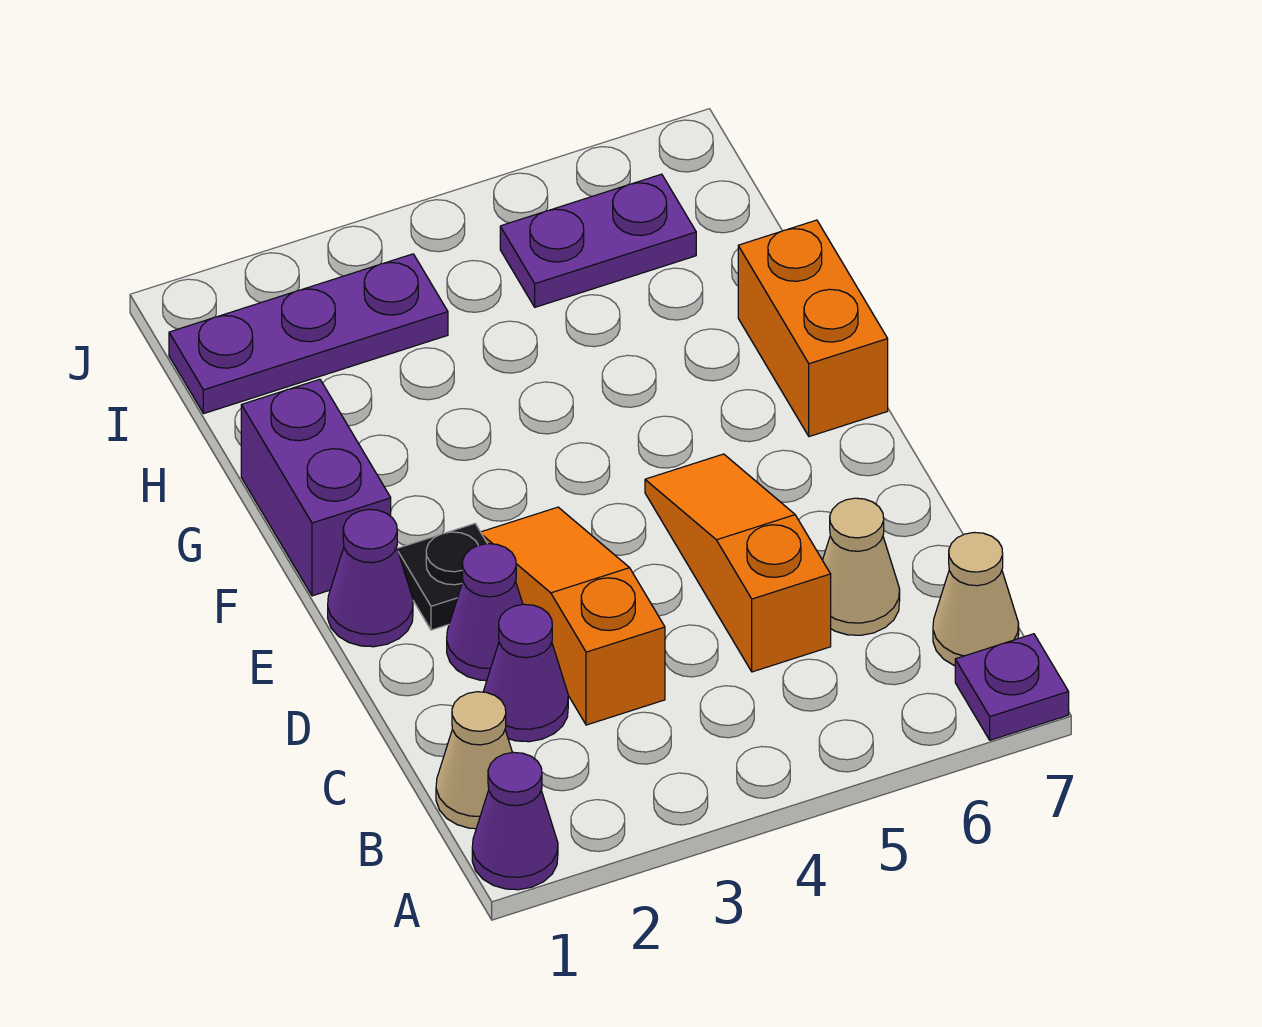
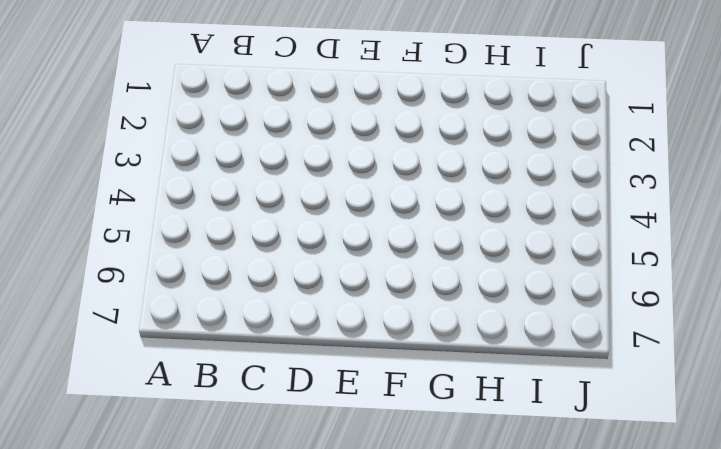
none -> purple 1x1 cone [472,752,558,890]
none -> purple 1x1 plate [955,634,1069,740]
none -> tan 1x1 cone [436,692,512,829]

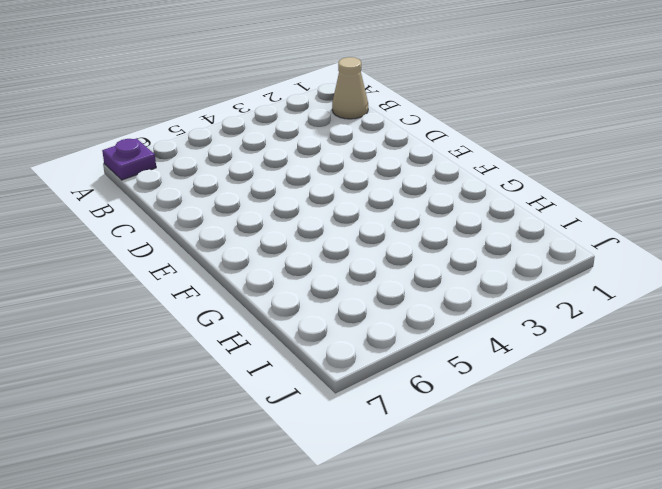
none -> purple 1x1 cone [472,752,558,890]
none -> tan 1x1 cone [933,532,1019,666]
none -> purple 1x1 cone [483,604,568,742]

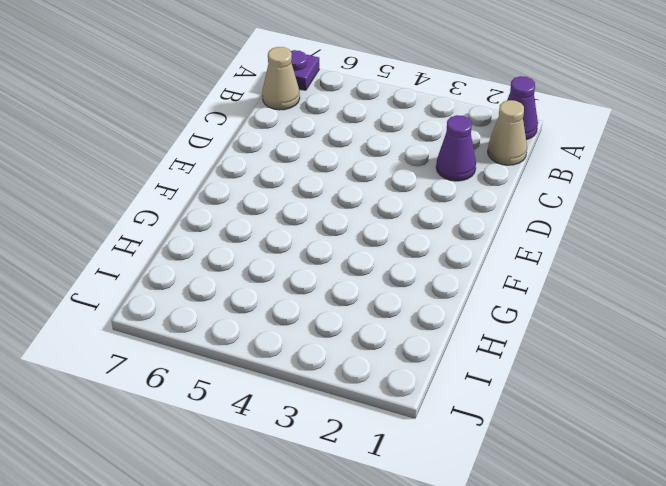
none -> orange 1x3 slope [481,507,665,725]
none -> orange 1x3 slope [645,454,831,672]
none -> tan 1x1 cone [823,498,900,635]

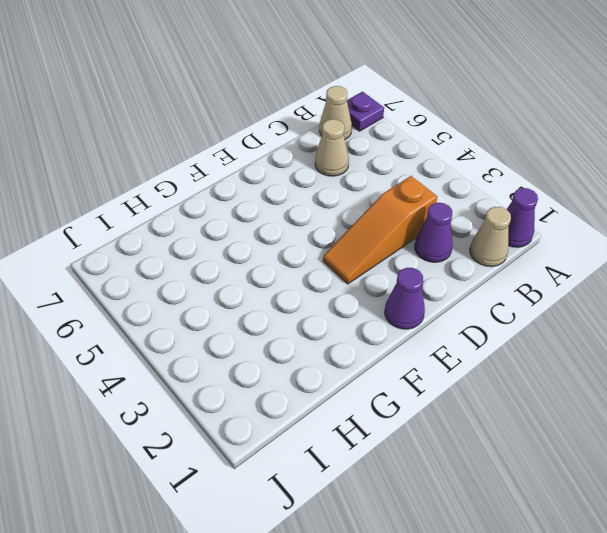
none -> orange 1x3 slope [645,454,831,672]
none -> purple 1x1 cone [447,544,523,681]
none -> black 1x1 plate [397,524,487,630]

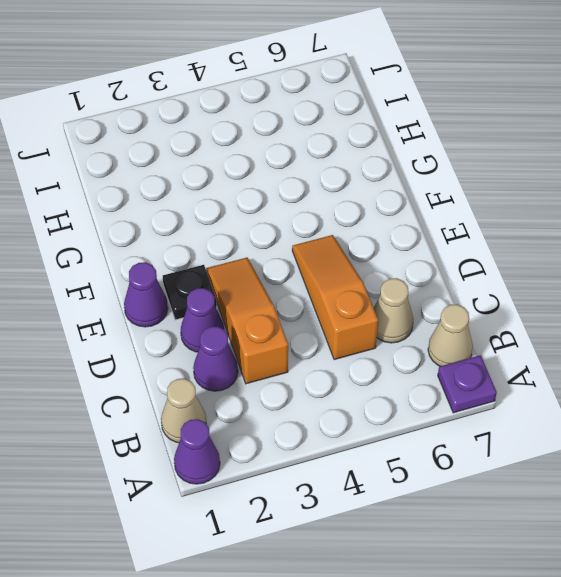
none -> purple 1x2 brick [241,379,391,596]
none -> orange 1x2 brick [738,220,888,437]
none -> purple 1x3 plate [169,254,448,414]

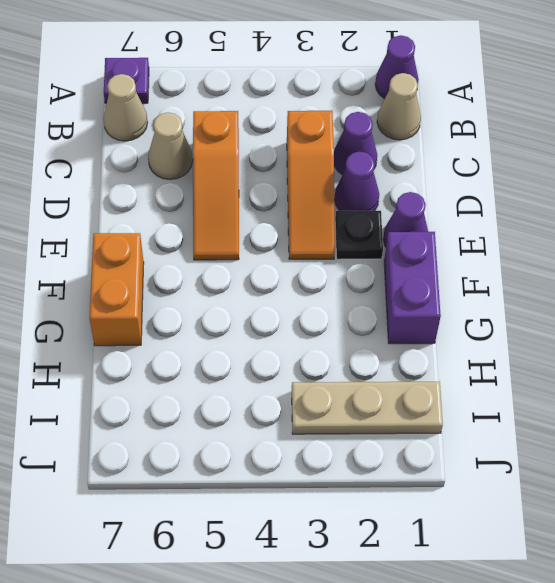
tan 1x3 plate [292,381,443,434] -> purple 1x3 plate [169,254,448,414]
none -> purple 1x2 plate [500,174,696,307]

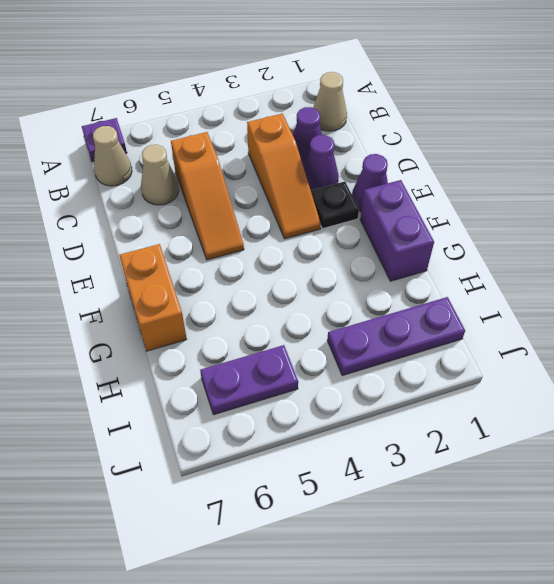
none -> purple 1x1 cone [472,752,558,890]

